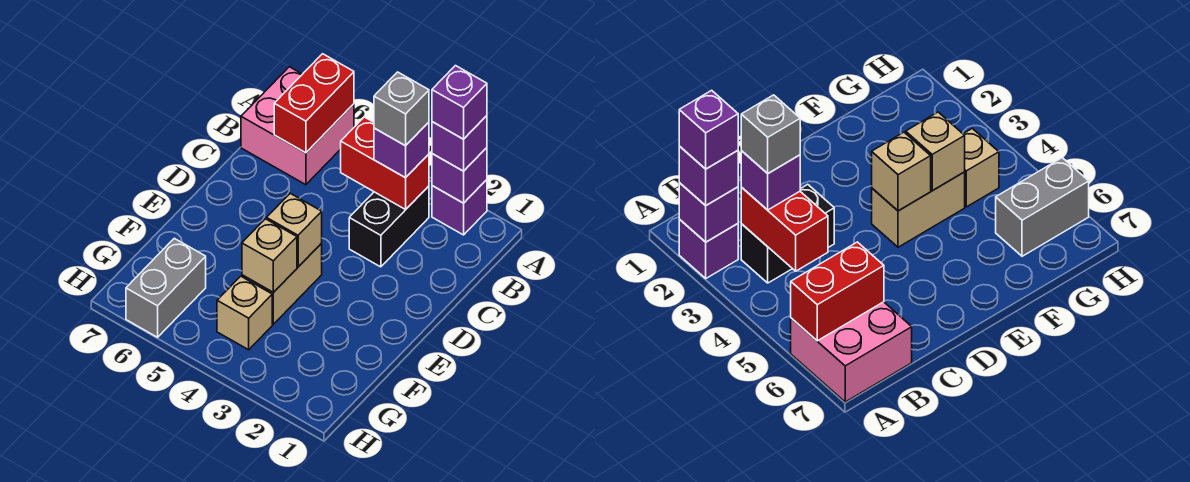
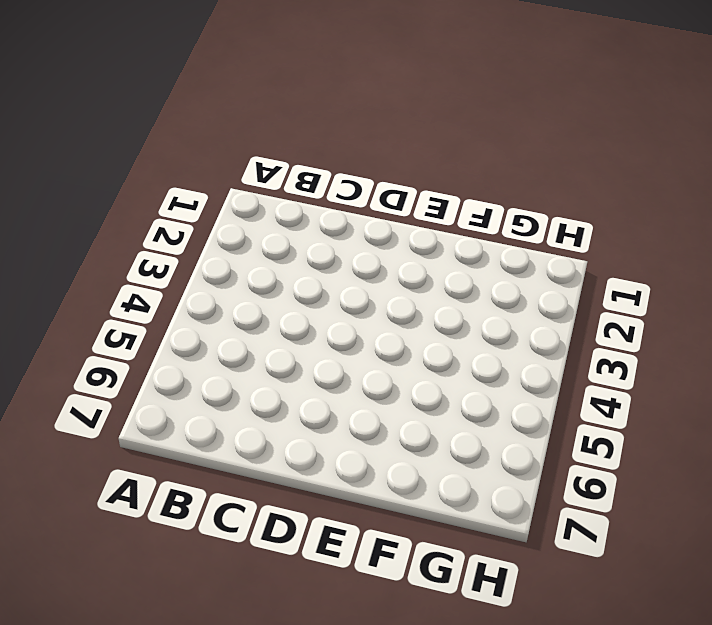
none -> purple 1x1 brick [432,180,487,235]
none -> pink 2x2 brick [241,67,354,185]
none -> black 1x2 brick [349,186,429,267]

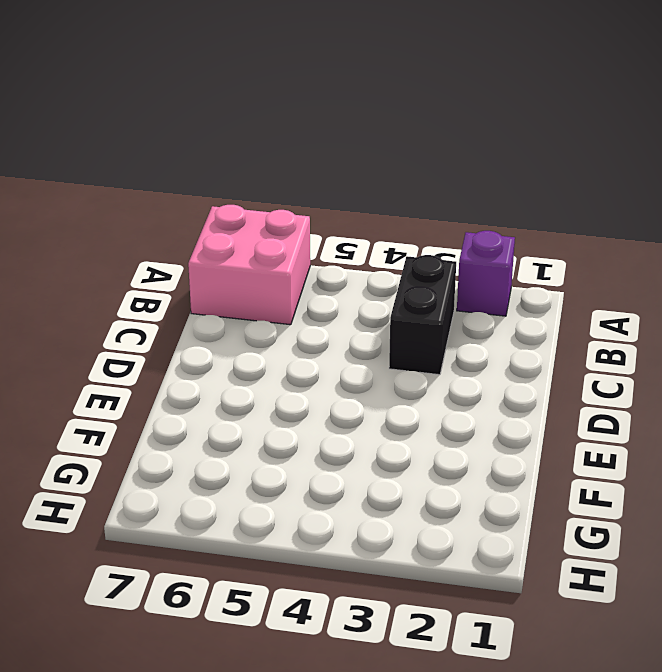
none -> tan 1x2 brick [242,243,322,324]
none -> tan 1x1 brick [217,276,272,350]
none -> grey 1x2 brick [126,238,206,337]

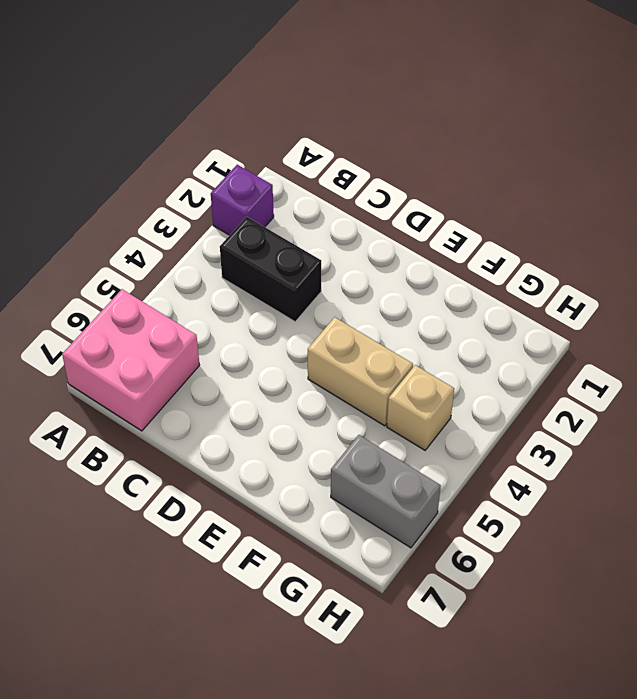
none -> purple 1x1 brick [432,148,487,203]
none -> red 1x2 brick [274,54,354,153]
none -> red 1x2 brick [341,117,429,209]

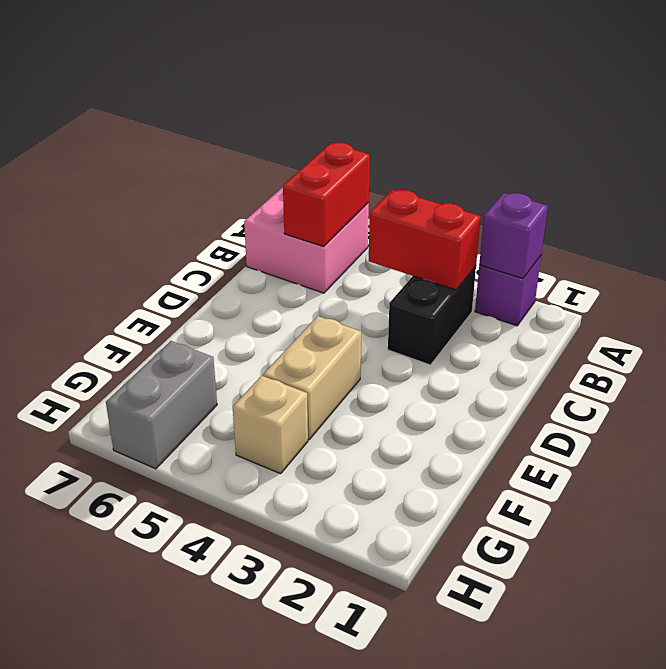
none -> tan 1x1 brick [267,193,322,267]
none -> tan 1x1 brick [242,219,297,293]
none -> purple 1x1 brick [432,116,487,171]

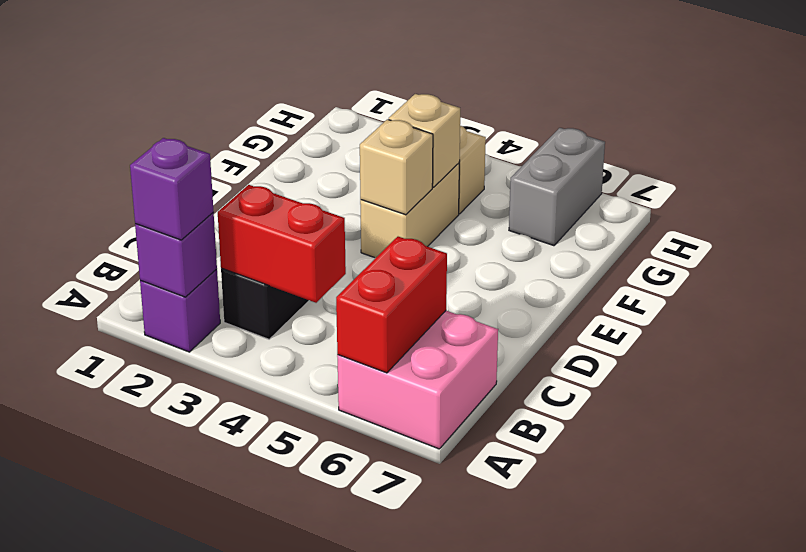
none -> purple 1x1 brick [374,122,429,178]
none -> purple 1x1 brick [432,66,487,139]
none -> grey 1x1 brick [374,72,429,146]

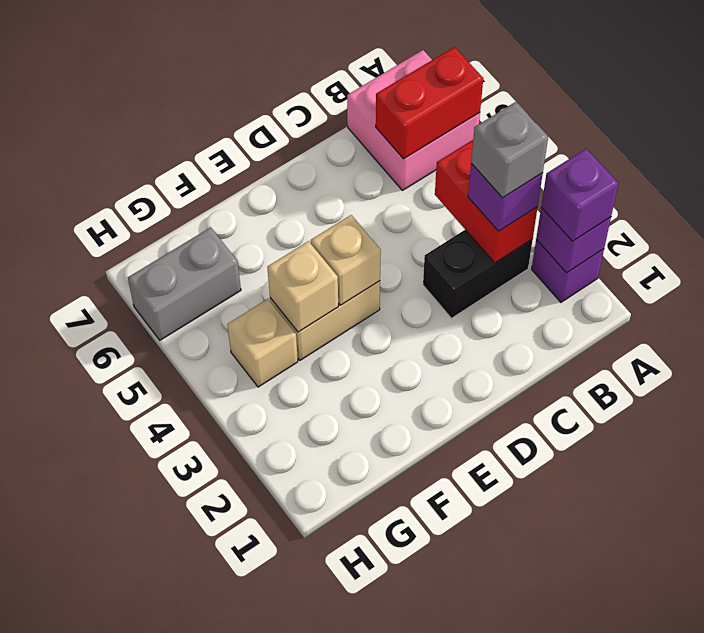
none -> purple 1x1 brick [432,66,487,139]

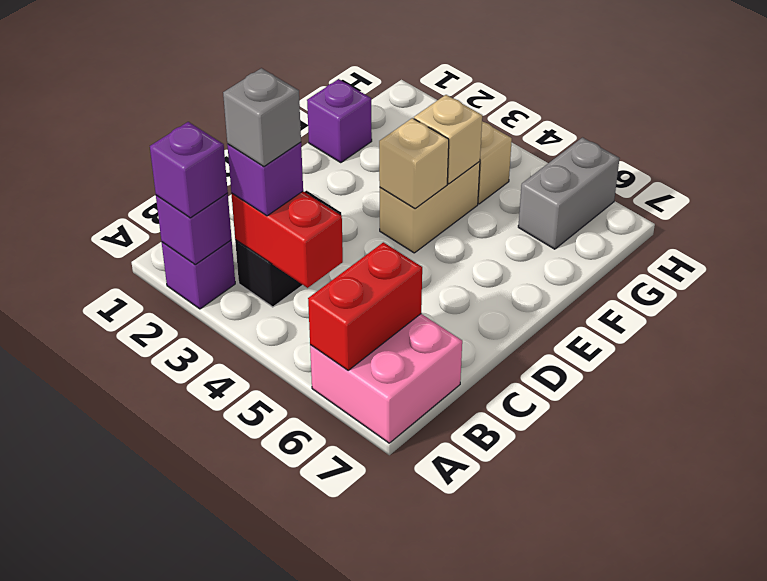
purple 1x1 brick [307,79,372,163] -> purple 1x1 brick moved to [432,66,487,139]

